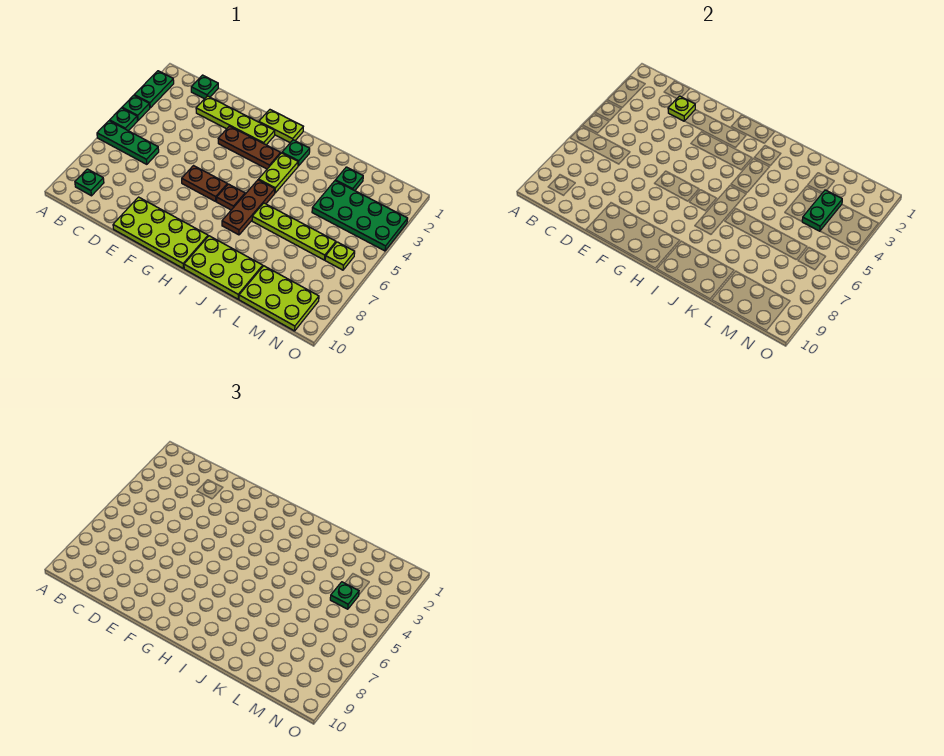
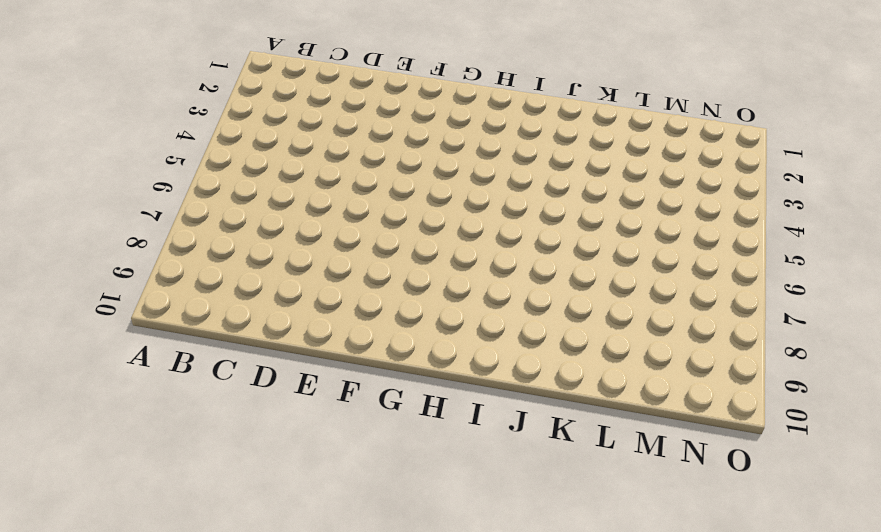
none -> green 1x2 plate [134,71,174,108]
none -> green 1x1 plate [122,95,150,120]
none -> green 1x1 plate [110,108,137,131]

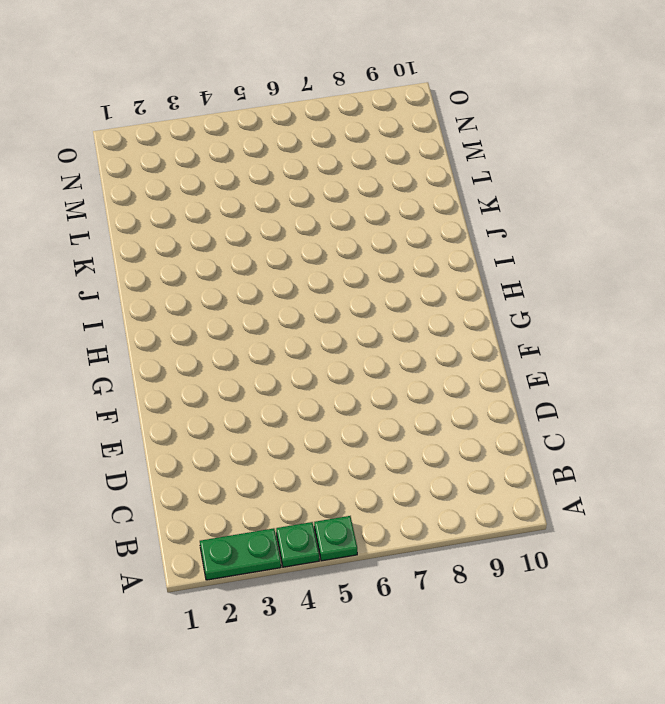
none -> green 1x3 plate [97,121,159,164]
none -> green 1x1 plate [75,169,104,196]
none -> green 1x1 plate [191,75,218,99]

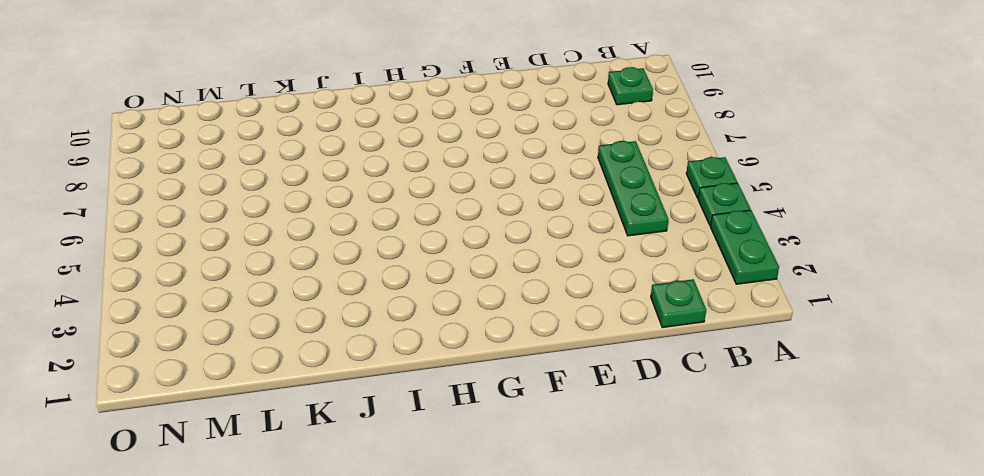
green 1x3 plate [598,141,668,236] -> green 1x3 plate turned to [97,121,159,164]
none -> lime 1x4 plate [196,96,275,145]
none -> lime 2x4 plate [113,197,208,268]
none -> brown 1x3 plate [218,126,281,169]

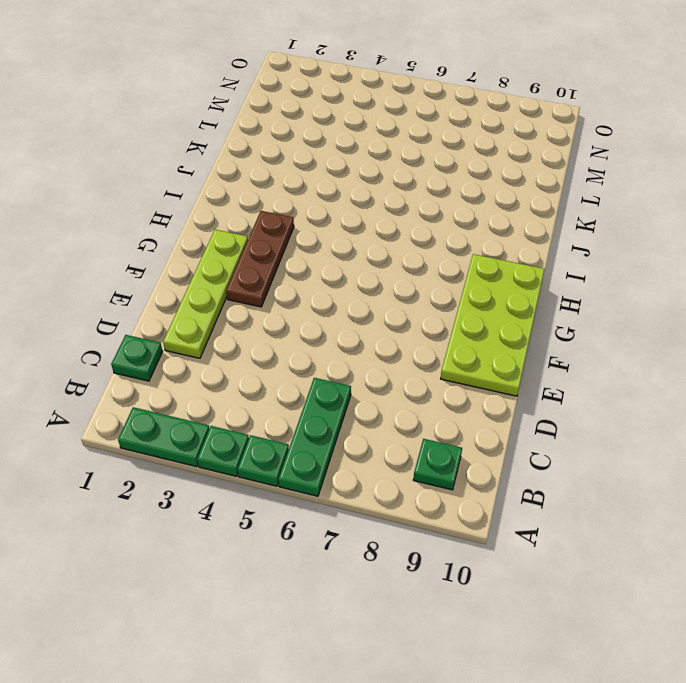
none -> brown 1x2 plate [182,166,227,202]
none -> lime 1x2 plate [259,110,303,143]
none -> brown 1x1 plate [217,184,245,210]

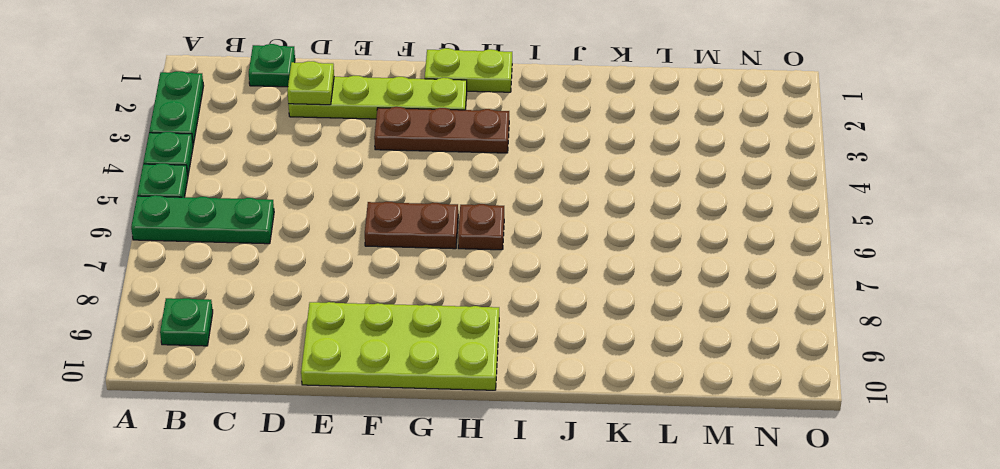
none -> green 1x1 plate [282,140,310,166]
none -> lime 1x2 plate [259,153,298,193]
none -> brown 1x3 plate [222,180,275,235]

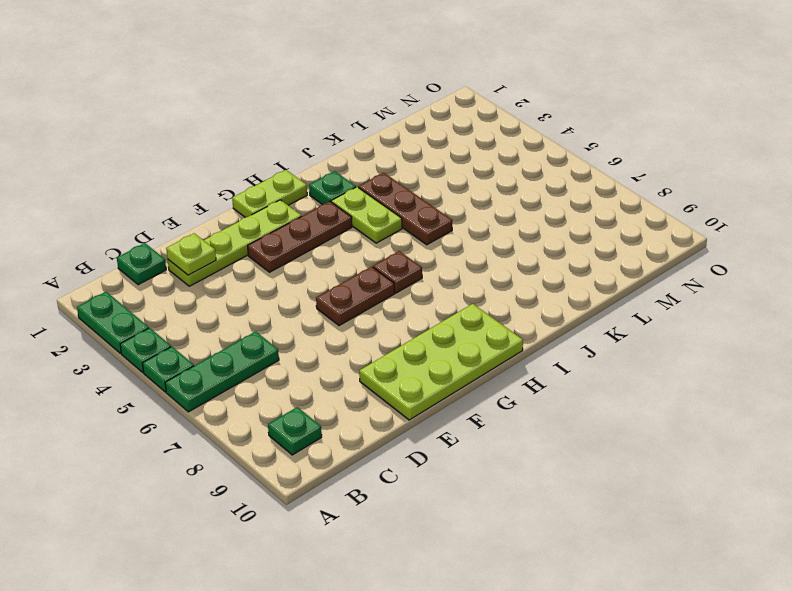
brown 1x3 plate [358,173,452,245] -> brown 1x3 plate moved to [222,180,275,235]
none -> lime 2x3 plate [184,236,263,299]
none -> lime 1x4 plate [252,203,336,260]
none -> green 1x1 plate [335,167,363,191]

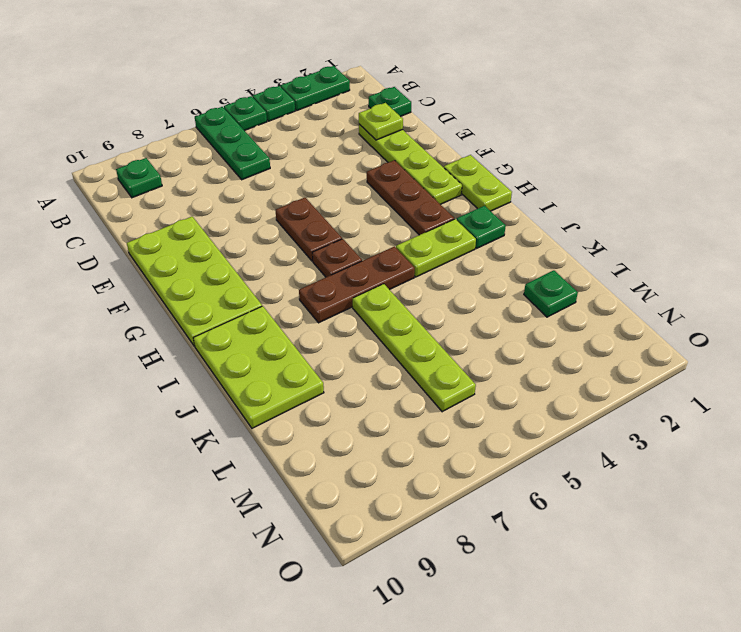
none -> green 2x4 plate [312,181,408,251]
none -> lime 2x3 plate [239,266,319,331]
none -> lime 1x1 plate [325,242,355,270]

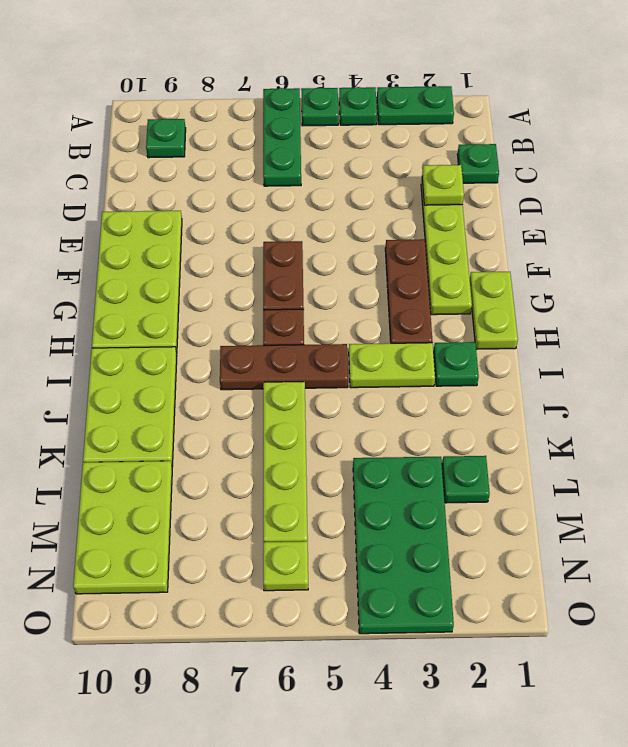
none -> green 1x2 plate [802,190,842,231]
none -> green 1x1 plate [330,582,359,609]

